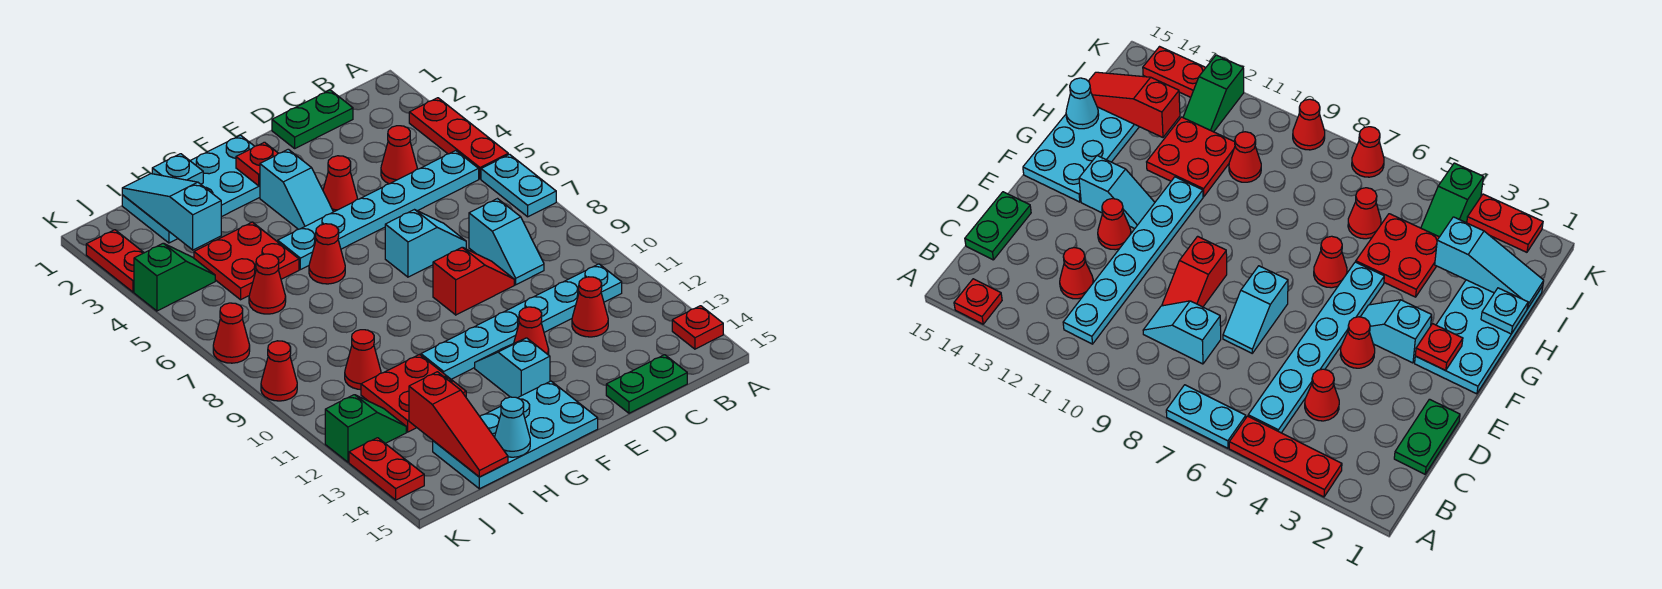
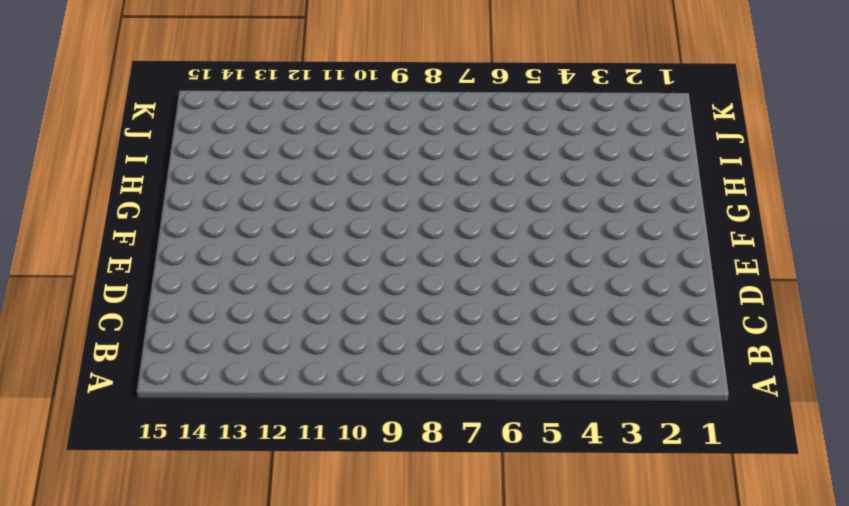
none -> red 1x3 plate [409,98,508,179]
none -> cyan 1x2 plate [481,154,556,217]
none -> red 1x1 plate [672,306,723,349]
none -> cyan 1x6 plate [278,151,479,270]

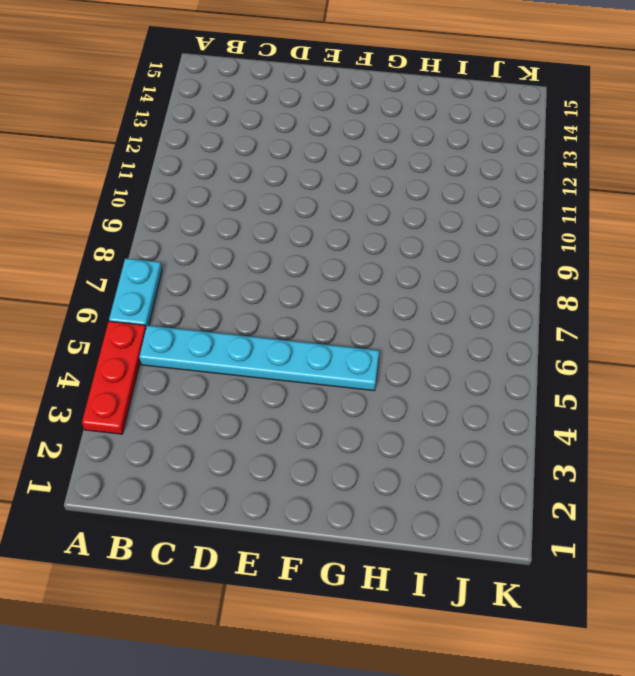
none -> red 1x1 plate [672,306,723,349]
none -> cyan 1x6 plate [421,264,622,379]
none -> green 1x2 plate [272,90,353,148]
none -> red 1x1 cone [381,126,417,184]

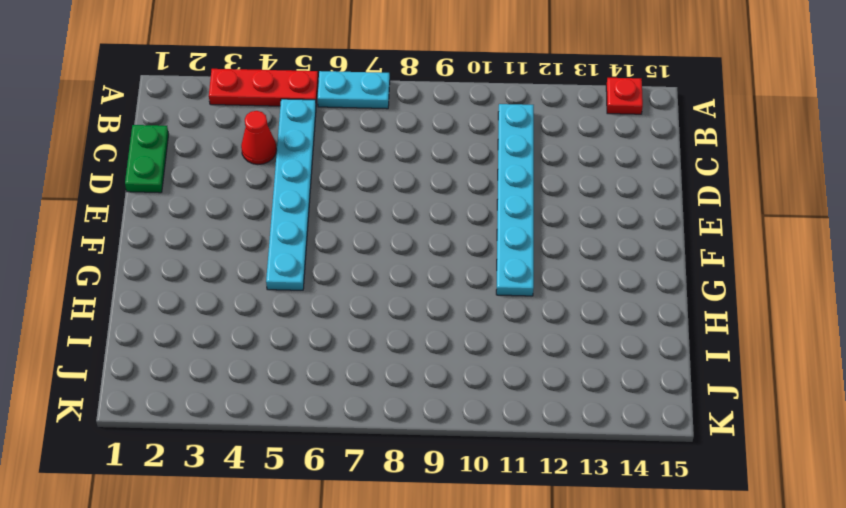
none -> cyan 1x2 slope [469,199,544,285]
none -> red 1x1 cone [572,277,608,337]
none -> green 1x2 plate [606,355,687,413]
none -> cyan 1x2 slope [385,210,466,277]

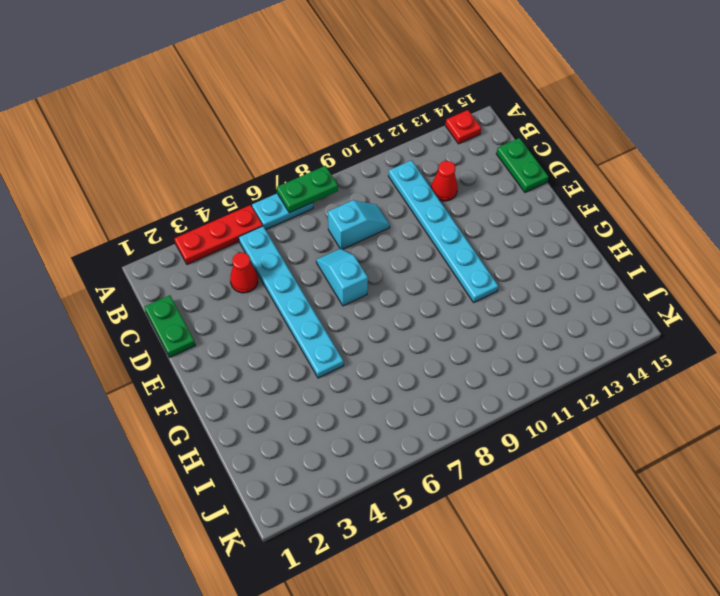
green 1x2 plate [277,166,338,213] -> none
none -> red 1x2 slope [433,247,514,315]
none -> red 1x1 cone [323,156,357,212]
none -> red 1x1 cone [514,307,549,355]
none -> cyan 2x4 plate [122,135,260,243]

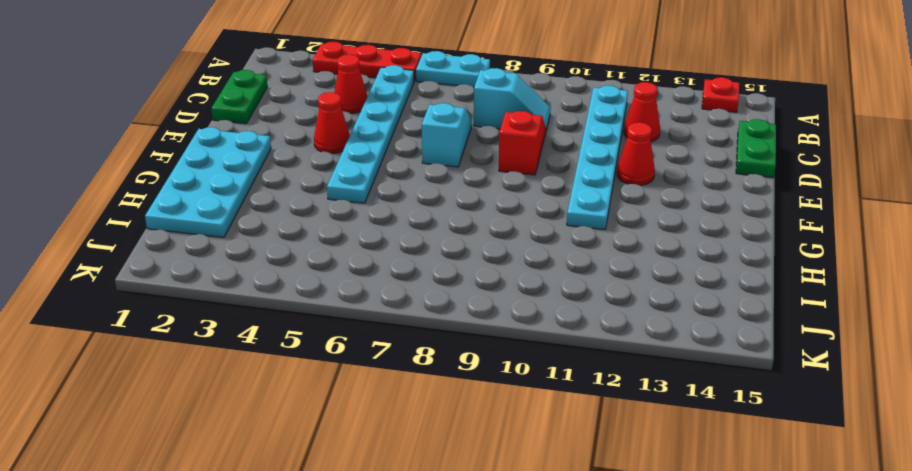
none -> cyan 1x2 slope [260,149,333,229]
none -> cyan 1x2 slope [475,338,550,398]
none -> cyan 2x4 plate [433,381,598,489]
none -> red 1x1 cone [309,224,345,284]

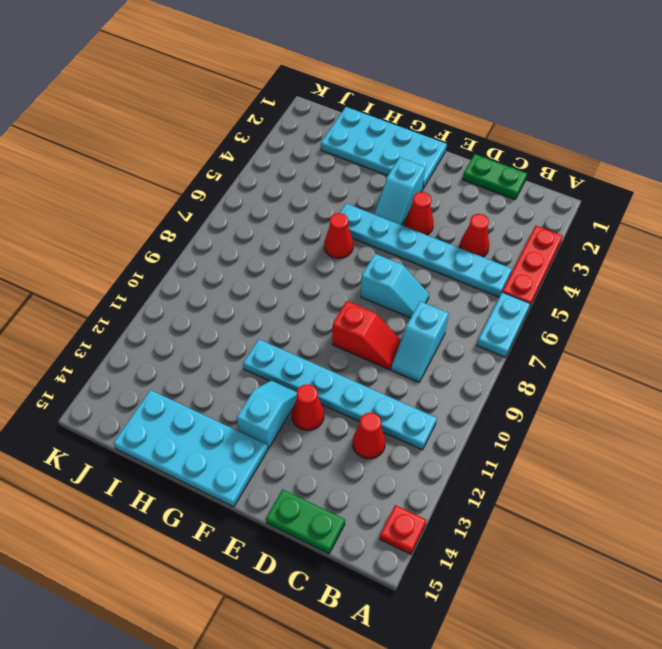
none -> red 2x2 plate [194,222,299,300]
none -> red 2x2 plate [361,355,466,432]
none -> red 1x1 cone [249,254,286,314]
none -> red 1x1 cone [345,330,381,390]

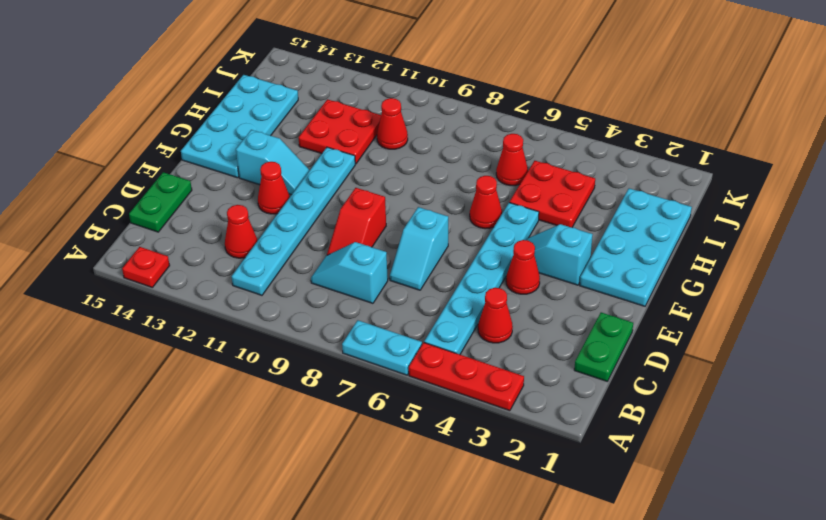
none -> green 1x2 slope [134,243,215,311]
none -> green 1x2 slope [325,395,406,462]
none -> red 1x2 plate [86,230,144,292]
none -> red 1x1 cone [213,303,250,363]

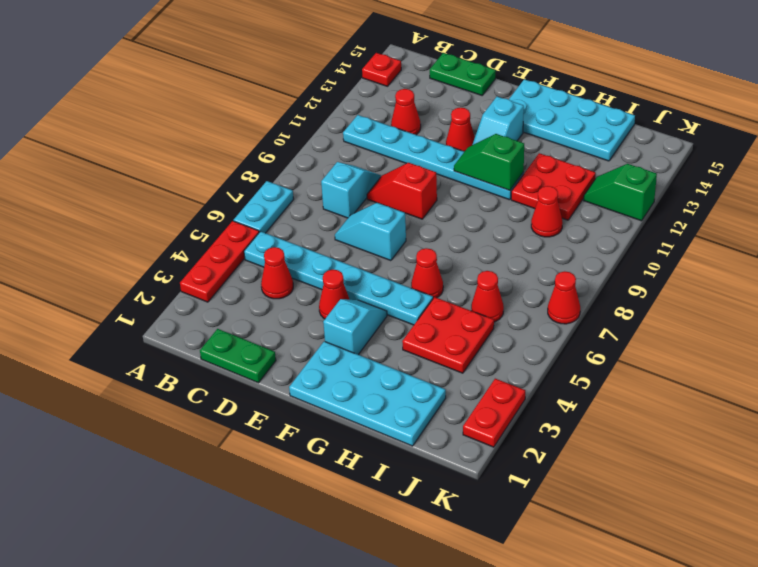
green 1x2 slope [454,134,524,190] -> green 1x2 slope moved to [134,243,215,311]
none -> red 1x1 cone [261,341,297,401]
none -> red 1x2 plate [349,438,424,500]
none -> red 1x1 plate [236,142,278,186]
none -> cyan 1x1 plate [152,154,203,184]

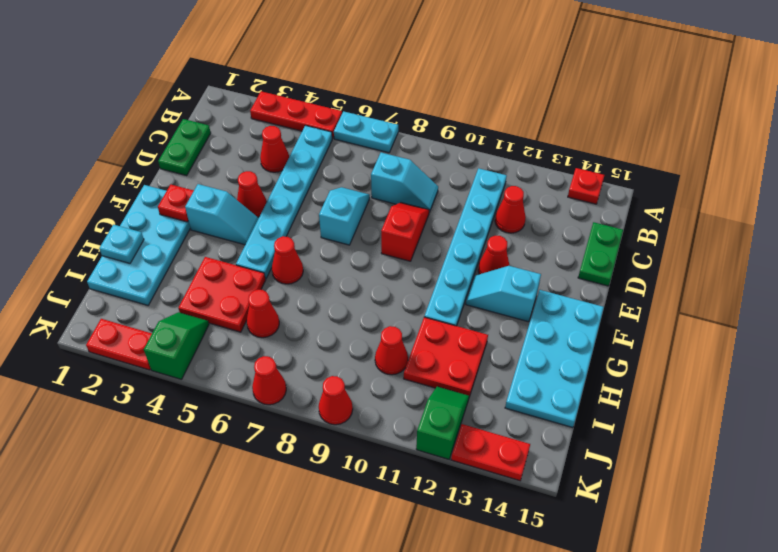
none -> cyan 1x1 cone [495,397,530,457]
none -> cyan 1x3 slope [122,174,221,250]
none -> red 1x3 slope [409,372,508,477]

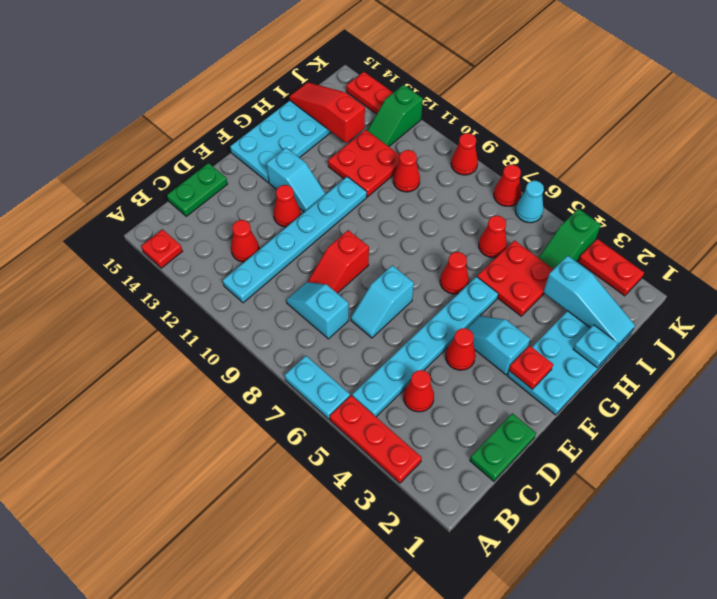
cyan 1x1 cone [515,181,544,223] -> cyan 1x1 cone moved to [495,397,530,457]

